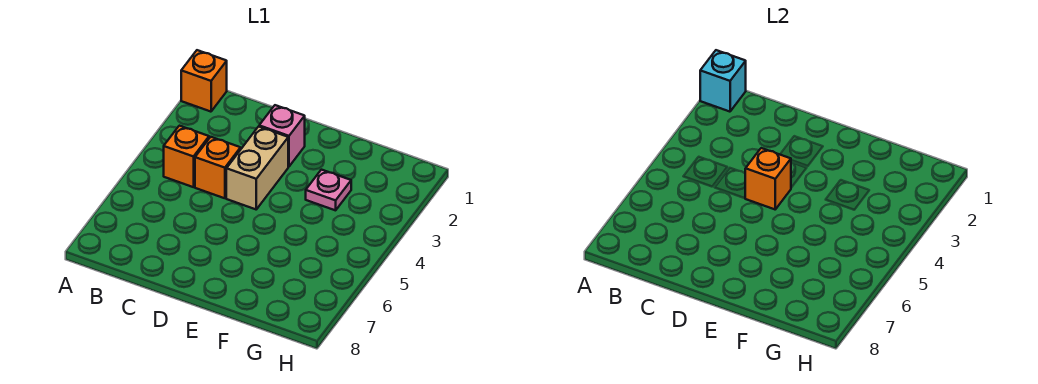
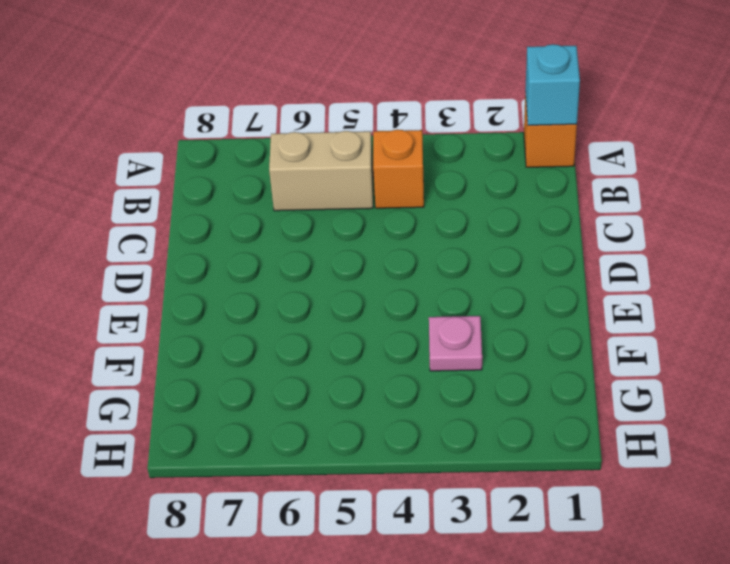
tan 1x2 brick [269,131,373,211] -> tan 1x2 brick moved to [226,127,288,209]
none -> orange 1x1 brick [195,137,241,198]
none -> pink 1x1 brick [259,105,305,167]

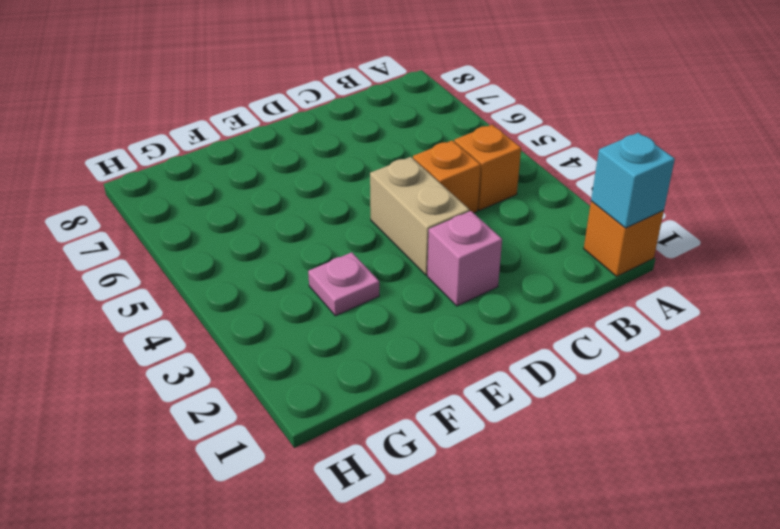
none -> orange 1x1 brick [745,148,791,209]

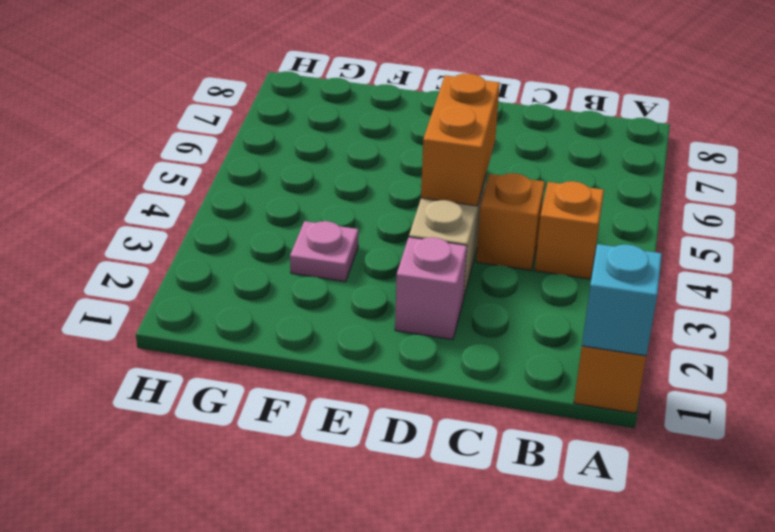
orange 1x2 brick [421,73,500,206] -> orange 1x1 brick [745,148,791,209]

